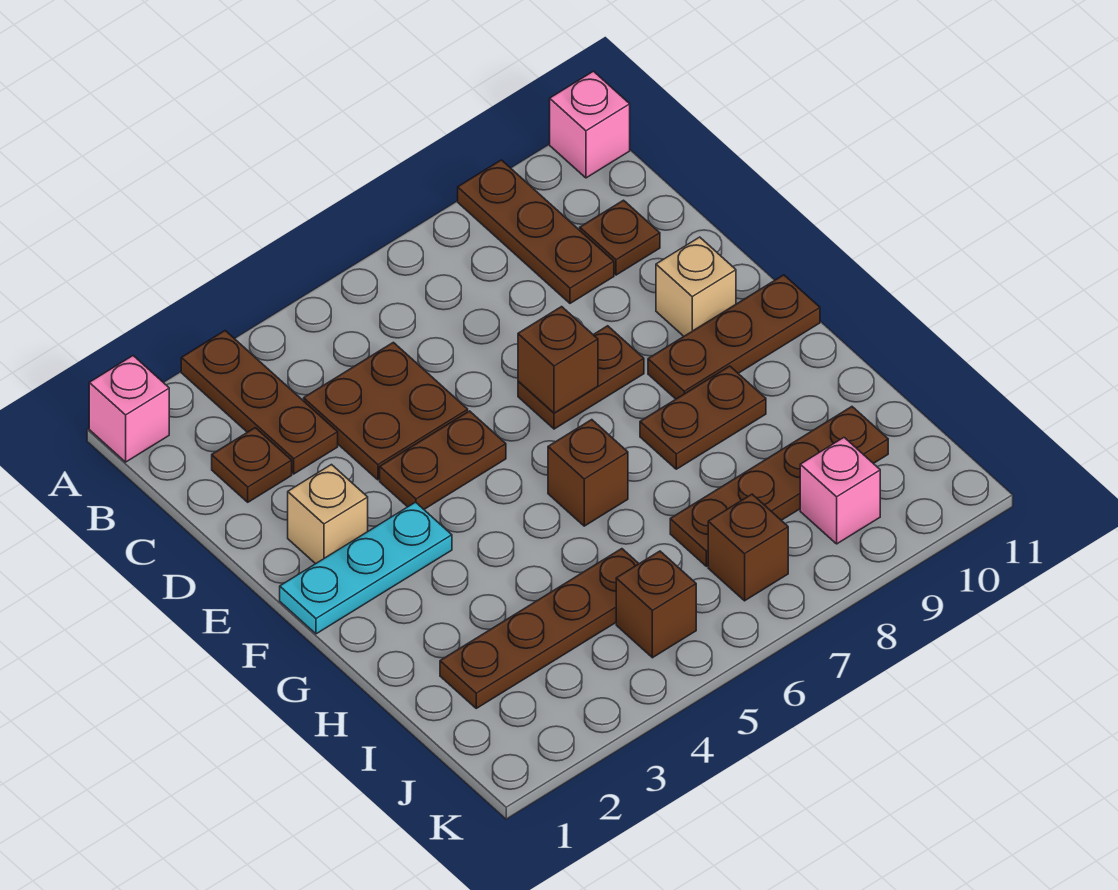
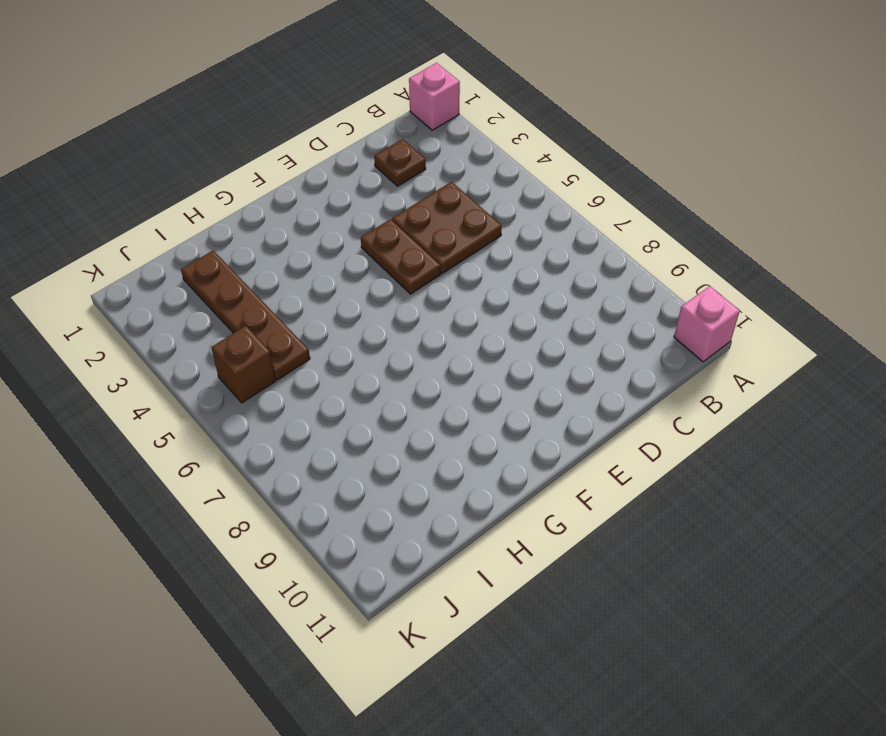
none -> brown 1x3 plate [181,331,338,474]
none -> brown 1x3 plate [458,160,614,303]
none -> brown 1x1 plate [580,200,660,275]

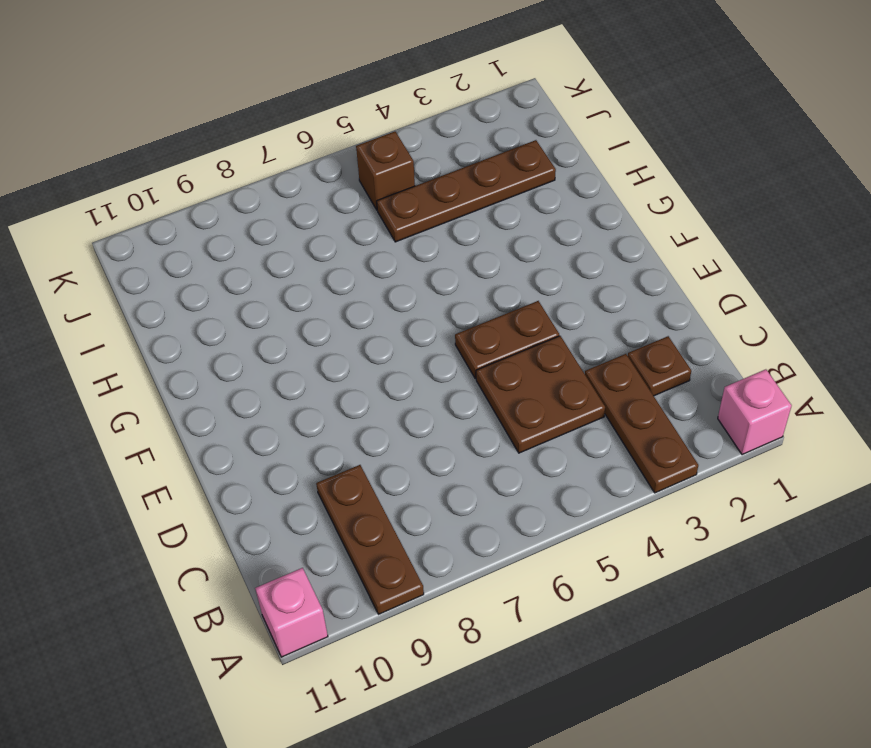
none -> brown 1x1 plate [580,200,660,275]
none -> tan 1x1 brick [288,465,368,564]
none -> brown 1x2 plate [518,326,644,429]

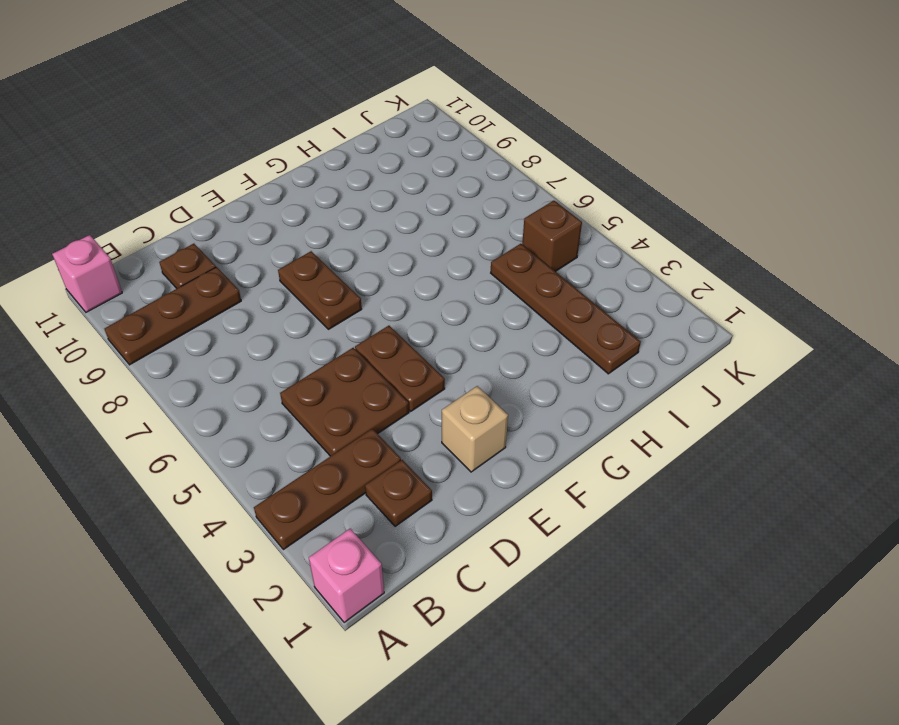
none -> tan 1x1 brick [656,237,736,336]
none -> cyan 1x3 plate [280,502,452,634]
none -> brown 1x3 plate [648,275,820,399]

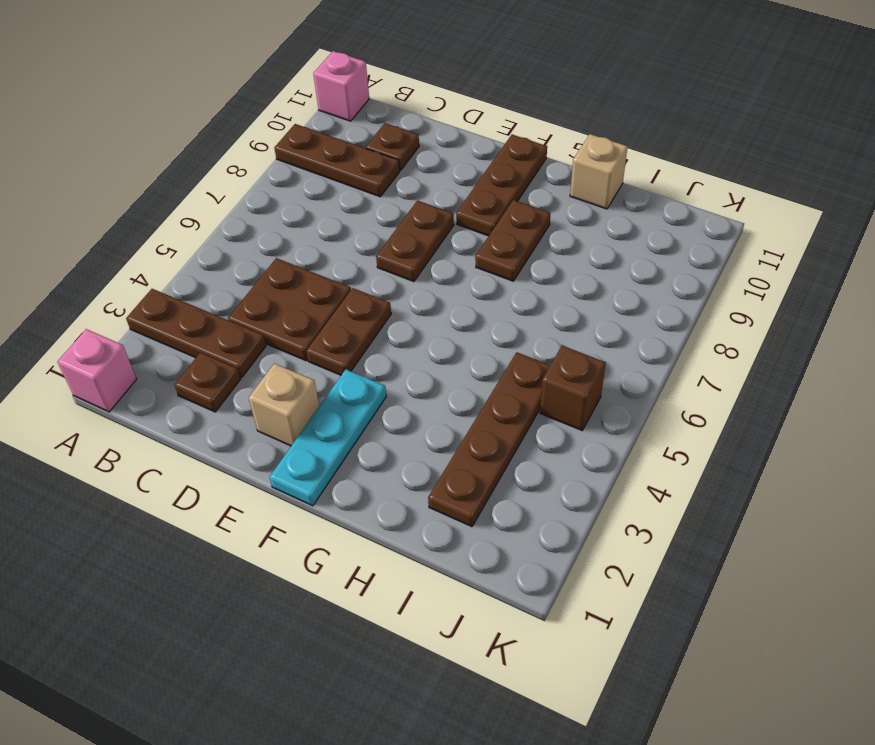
tan 1x1 brick [570,134,628,209] -> tan 1x1 brick moved to [656,237,736,336]
none -> brown 1x1 brick [548,420,628,526]
none -> brown 1x4 plate [670,407,888,566]
none -> brown 1x1 brick [708,494,788,601]

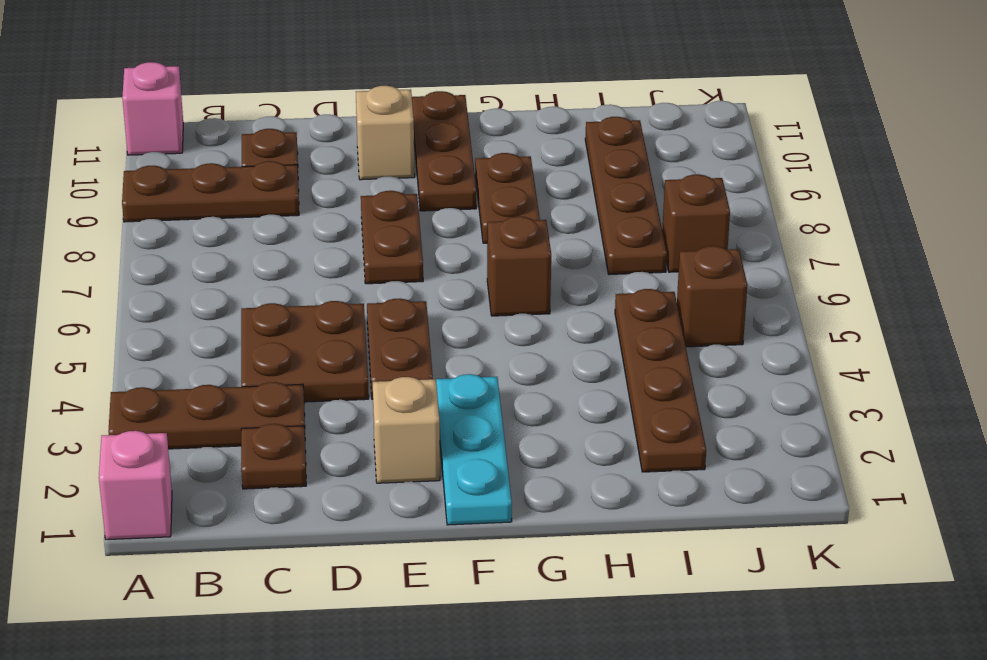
none -> pink 1x1 brick [800,438,880,544]
none -> brown 1x1 brick [518,307,598,413]

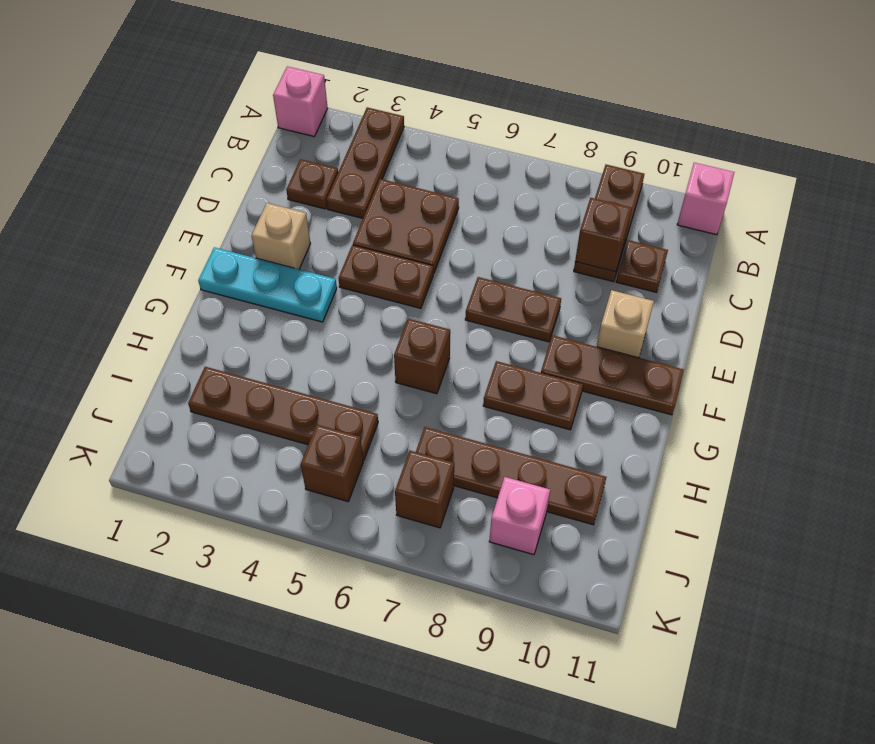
brown 1x1 brick [575,198,632,272] -> brown 1x1 brick moved to [518,307,598,413]

